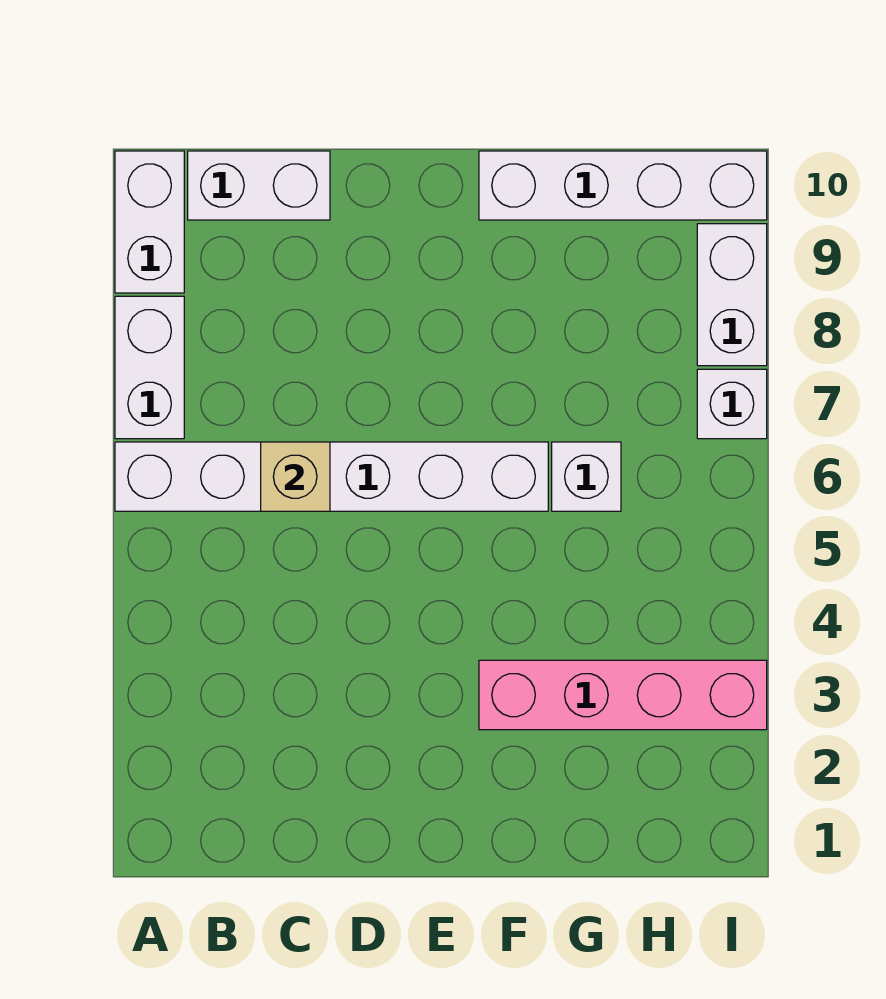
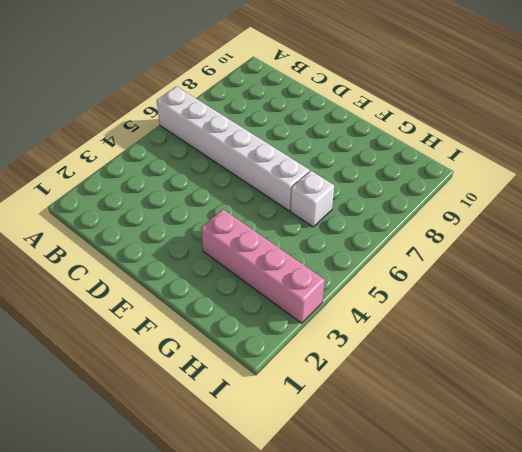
none -> white 1x2 brick [115,296,184,439]
none -> white 1x2 brick [115,151,184,293]

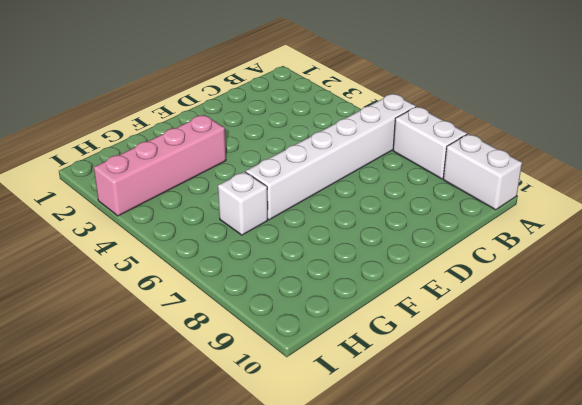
none -> white 1x2 brick [188,151,330,220]
none -> white 1x4 brick [479,151,767,220]

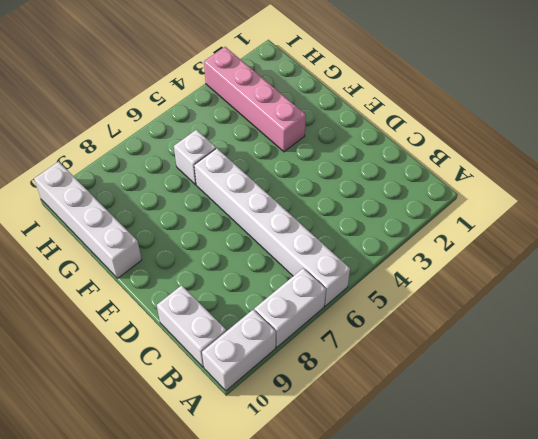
none -> white 1x1 brick [697,369,767,439]
none -> white 1x2 brick [697,224,767,366]

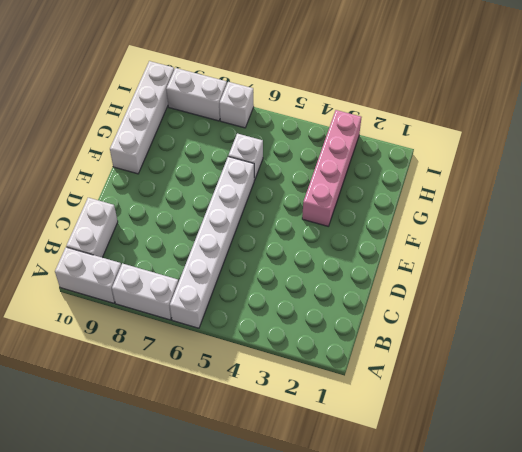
none -> tan 1x1 brick [261,442,330,511]

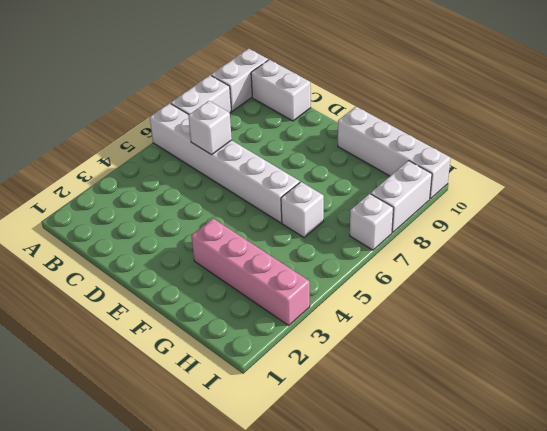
white 1x1 brick [188,101,232,155] -> tan 1x1 brick [261,442,330,511]

